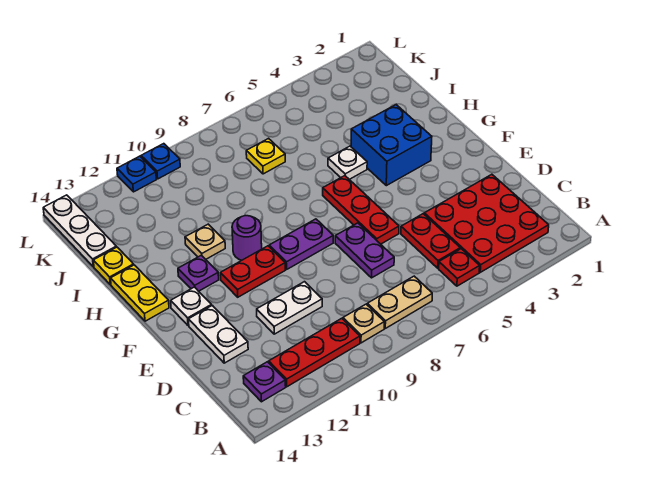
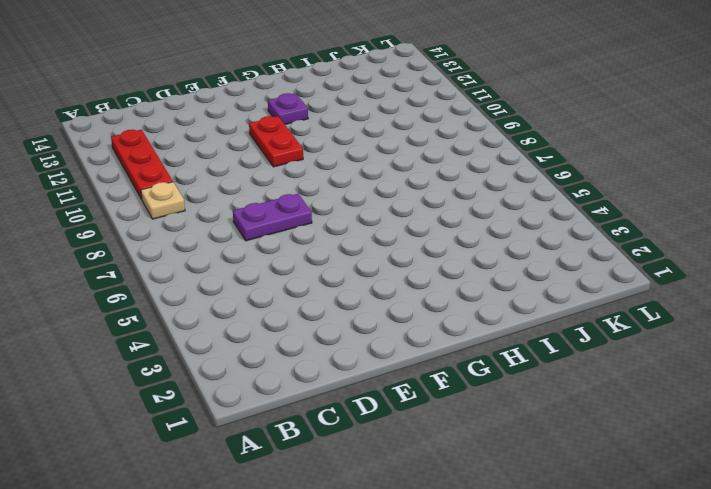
none -> red 3x3 plate [424,174,549,272]
none -> red 1x1 plate [439,249,480,286]
none -> tan 1x2 plate [367,276,432,328]

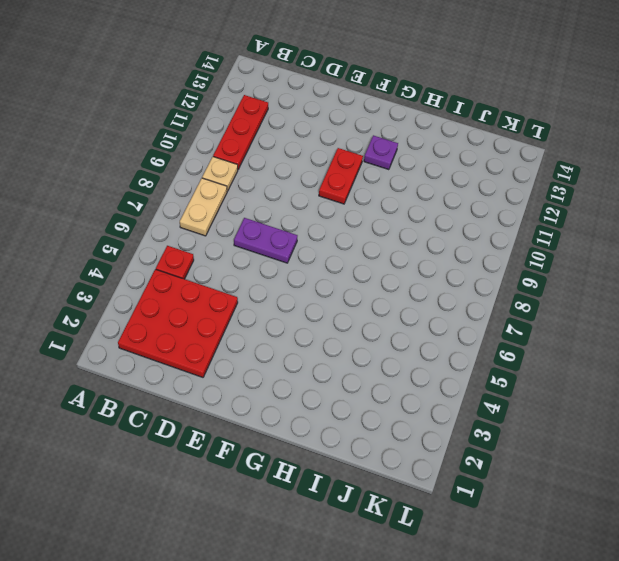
none -> purple 1x1 plate [243,362,286,402]
none -> red 1x2 plate [401,214,460,268]
none -> white 1x2 plate [257,282,322,334]

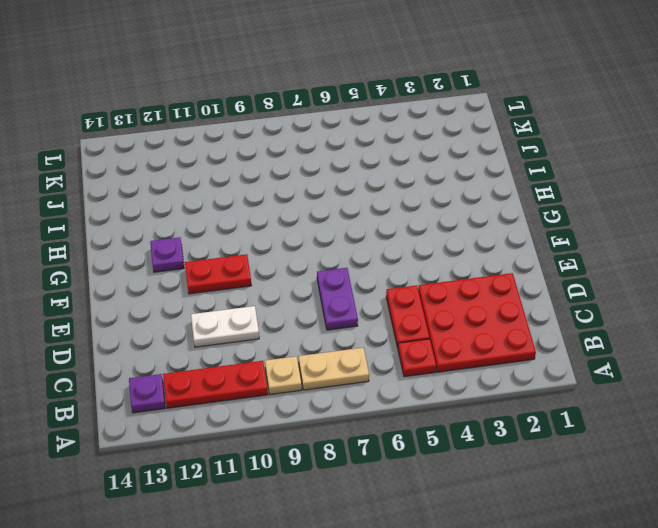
none -> white 1x2 plate [188,305,248,363]
none -> red 1x3 plate [323,176,399,244]
none -> purple 1x2 plate [269,219,333,269]

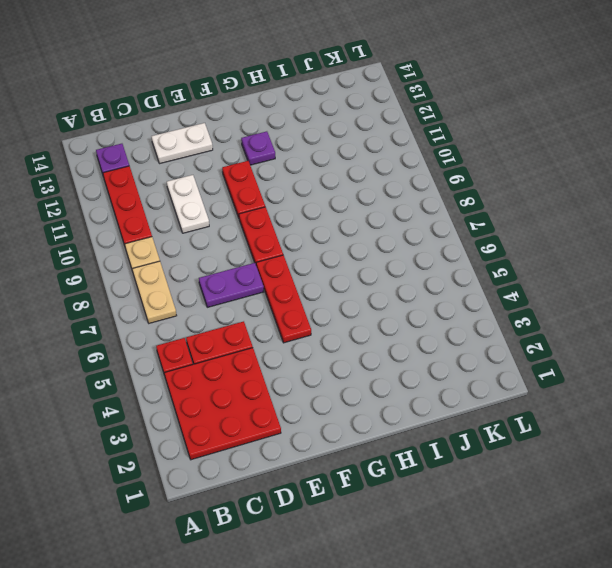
red 1x3 plate [256,255,311,343] -> red 1x3 plate turned to [323,176,399,244]
red 1x2 plate [239,207,283,264] -> purple 1x2 plate [269,219,333,269]
none -> white 1x1 plate [171,287,212,326]
none -> blue 2x2 brick [351,105,432,186]
none -> purple 1x1 round brick [232,216,262,260]

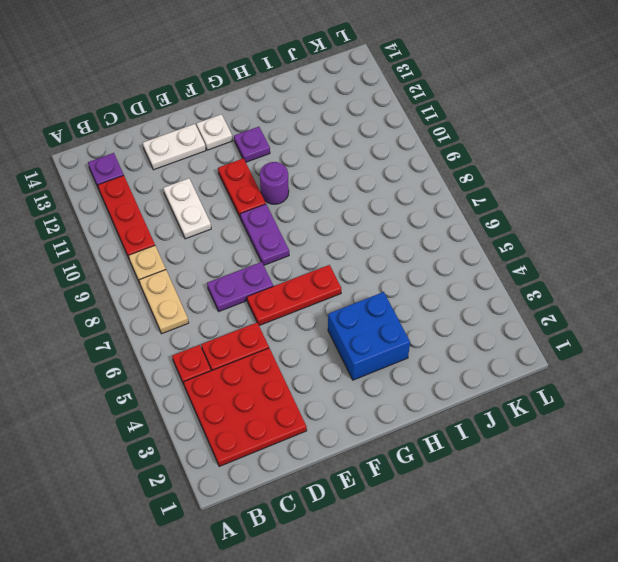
none -> yellow 1x2 plate [111,265,169,321]
none -> white 1x1 plate [328,146,367,179]
none -> tan 1x1 plate [185,224,225,259]

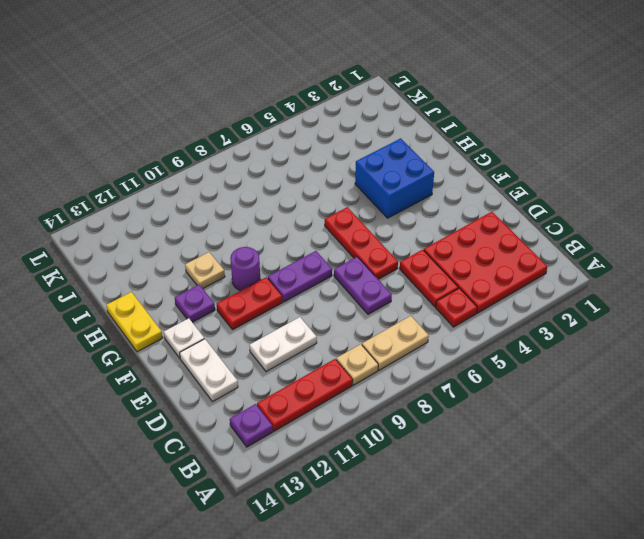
none -> white 1x1 plate [328,146,367,179]
none -> yellow 1x1 plate [93,247,134,285]
none -> yellow 1x1 plate [246,139,285,174]

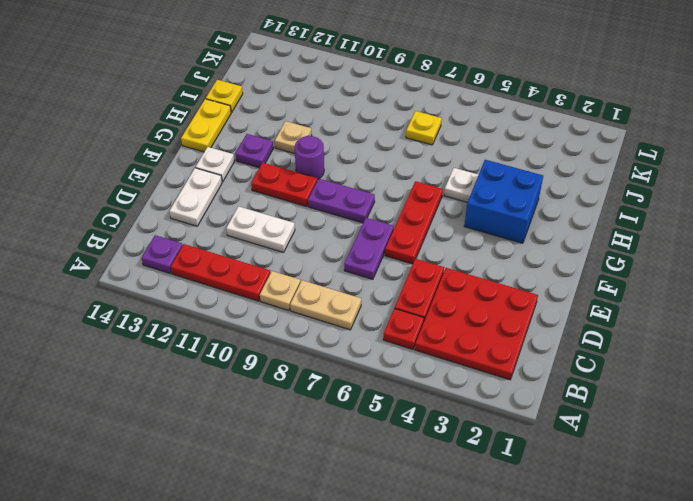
none -> white 1x3 plate [43,195,116,267]
none -> blue 1x1 plate [141,144,180,179]
none -> blue 1x1 plate [117,156,156,192]

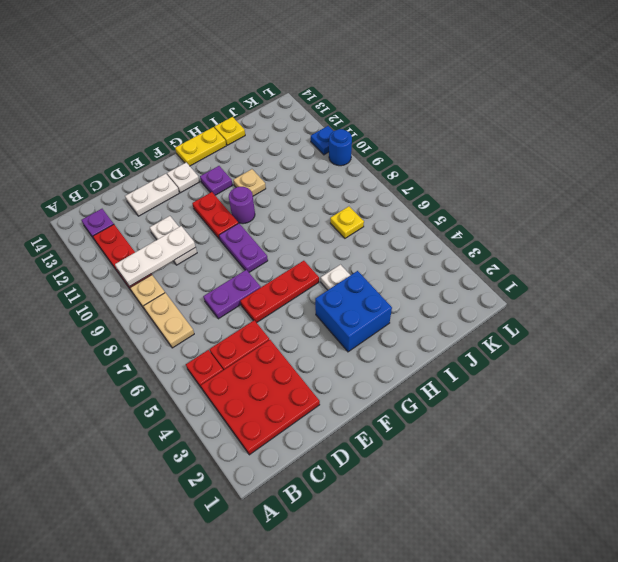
white 1x3 plate [115,226,196,287] -> white 1x3 plate moved to [43,195,116,267]
blue 1x1 round brick [329,129,352,166] -> blue 1x1 plate [141,144,180,179]

